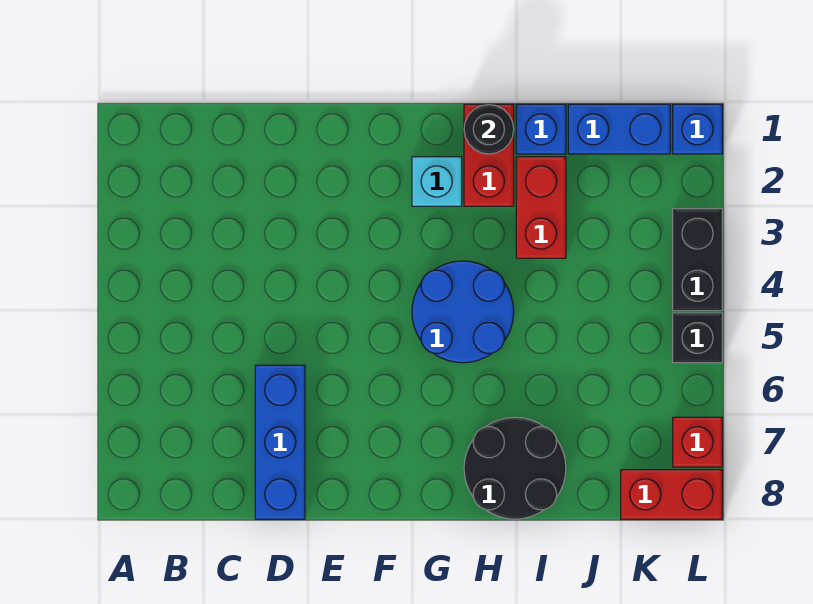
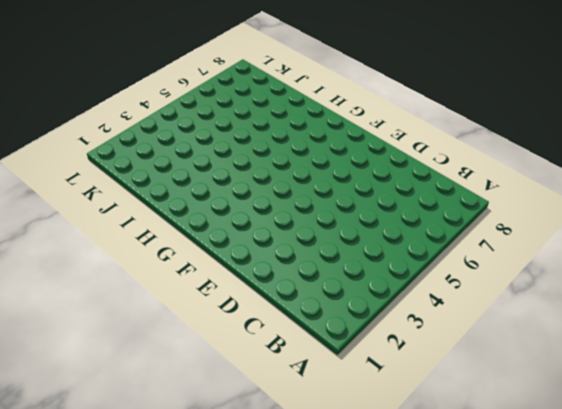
none -> blue 1x3 brick [255,365,305,519]
none -> cyan 1x1 brick [412,157,462,206]
none -> blue 2x2 round brick [412,261,514,363]

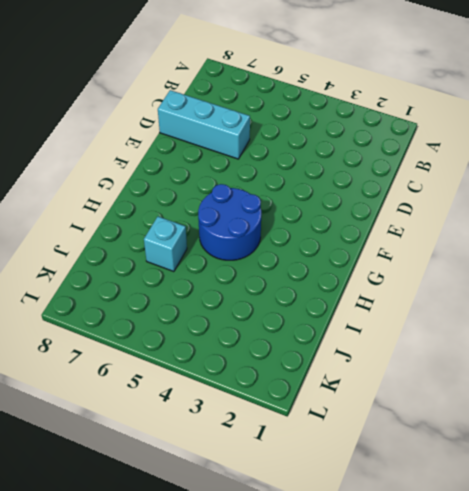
cyan 1x3 brick [158,90,250,159] -> blue 1x3 brick [255,365,305,519]
cyan 1x1 brick [144,217,187,272] -> cyan 1x1 brick moved to [412,157,462,206]
none -> red 1x2 brick [464,104,514,206]
none -> black 2x2 round brick [464,417,566,519]
none -> blue 1x1 brick [516,104,566,154]

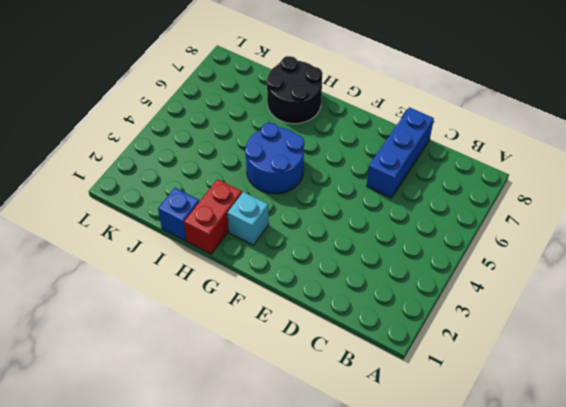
none -> red 1x2 brick [516,157,566,258]
none -> blue 1x2 brick [568,104,670,154]
none -> red 1x2 brick [621,470,722,519]

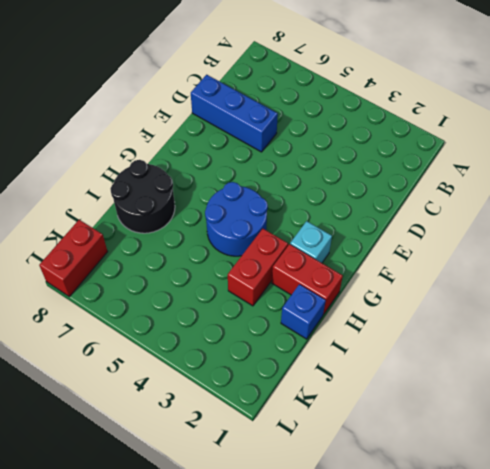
red 1x2 brick [228,229,288,306] -> red 1x2 brick turned to [516,157,566,258]
none -> blue 1x2 brick [568,104,670,154]
none -> blue 1x1 brick [673,104,722,154]
none -> black 1x2 brick [673,209,722,311]

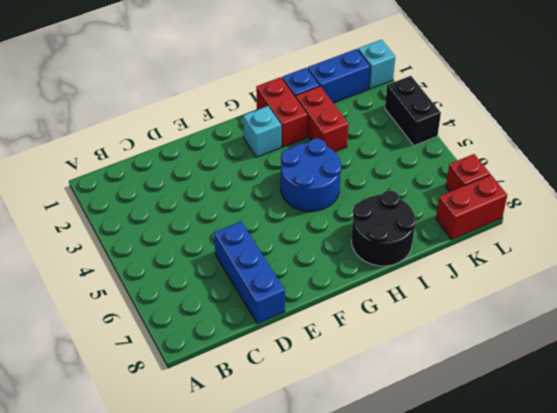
cyan 1x1 brick [358,40,395,89] -> blue 1x1 brick [673,104,722,154]
none -> black 1x1 brick [673,313,722,363]
none -> black 1x1 round brick [464,105,514,154]

